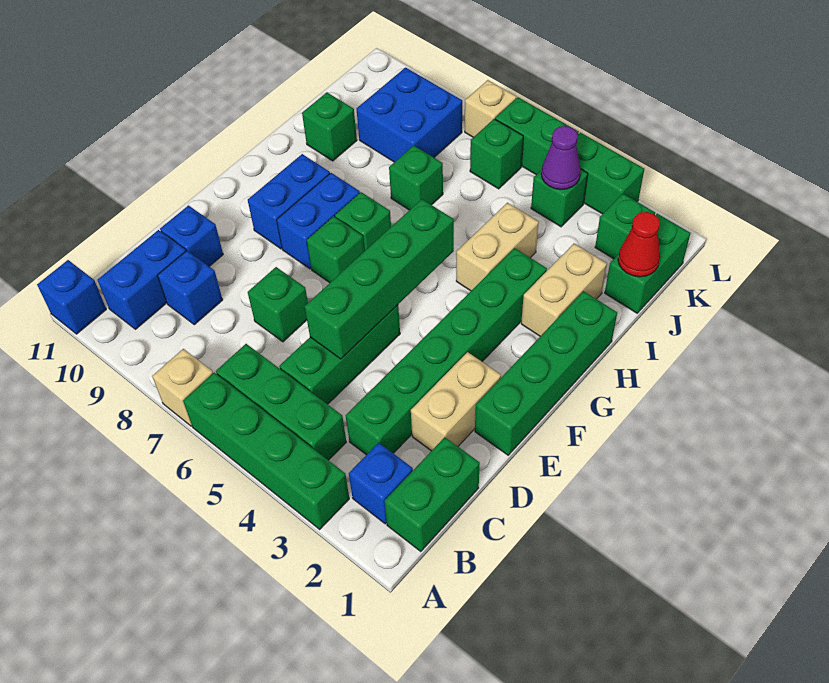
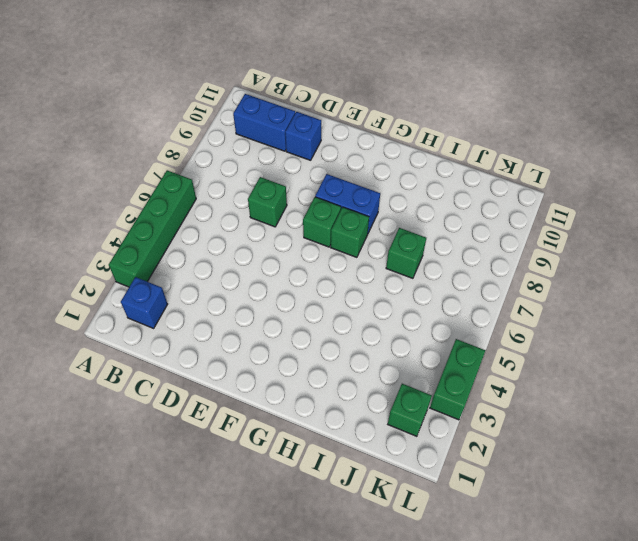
none -> tan 1x1 brick [152,349,213,426]
none -> blue 1x1 brick [37,260,106,334]
none -> green 1x2 brick [384,437,480,551]
none -> green 1x3 brick [216,344,346,460]

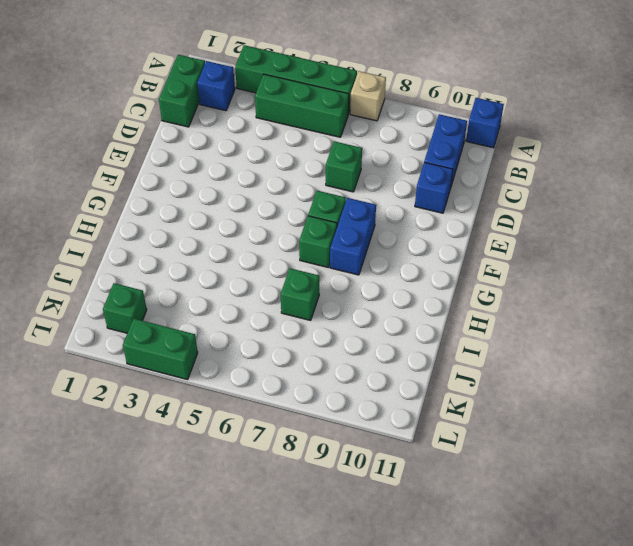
none -> green 1x6 brick [346,248,547,455]
none -> green 1x3 brick [279,305,400,404]
none -> blue 1x1 brick [158,251,223,325]
none -> tan 1x2 brick [411,352,501,451]

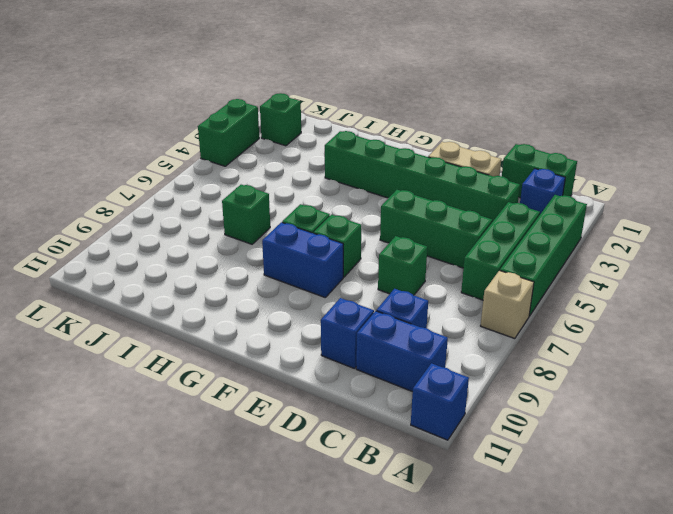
none -> green 1x4 brick [475,291,617,455]
none -> blue 1x2 brick [248,154,330,249]
none -> tan 1x2 brick [521,244,607,336]
none -> tan 1x2 brick [456,203,539,291]

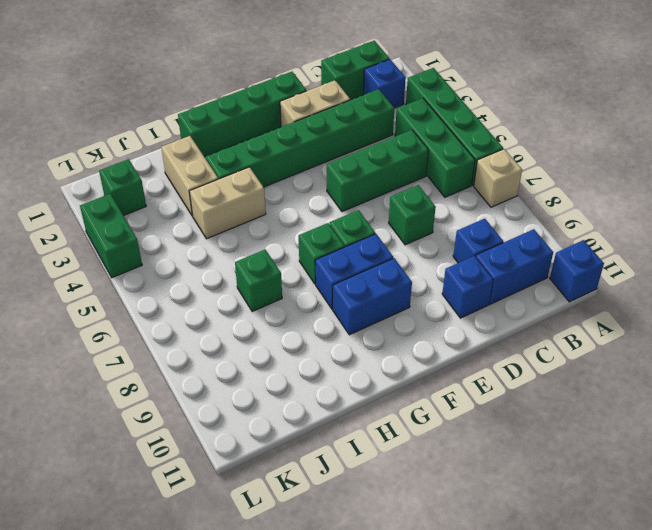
tan 1x2 brick [161,136,218,216] -> tan 1x2 brick turned to [521,244,607,336]
none -> green 1x1 brick [302,93,357,161]
none -> green 1x2 brick [605,214,690,313]
none -> blue 2x2 brick [356,68,462,162]
none -> green 1x1 brick [531,170,588,227]

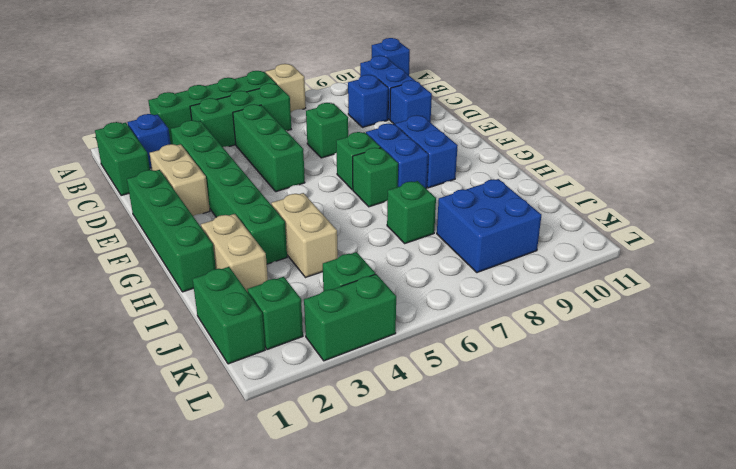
none -> green 1x1 brick [302,93,357,161]
none -> green 1x1 brick [470,119,523,189]
none -> green 1x2 brick [495,97,579,175]
none -> tan 1x1 brick [465,80,516,137]

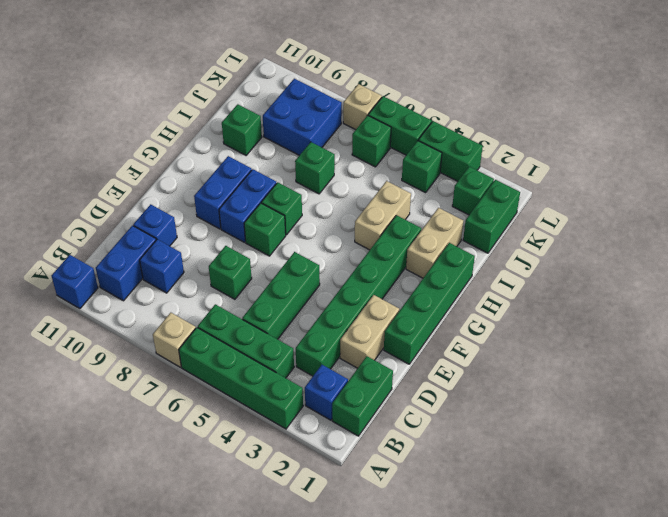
none -> green 1x4 brick [305,199,454,359]
none -> red 1x1 cone [618,212,660,277]
none -> purple 1x1 cone [541,126,581,189]

